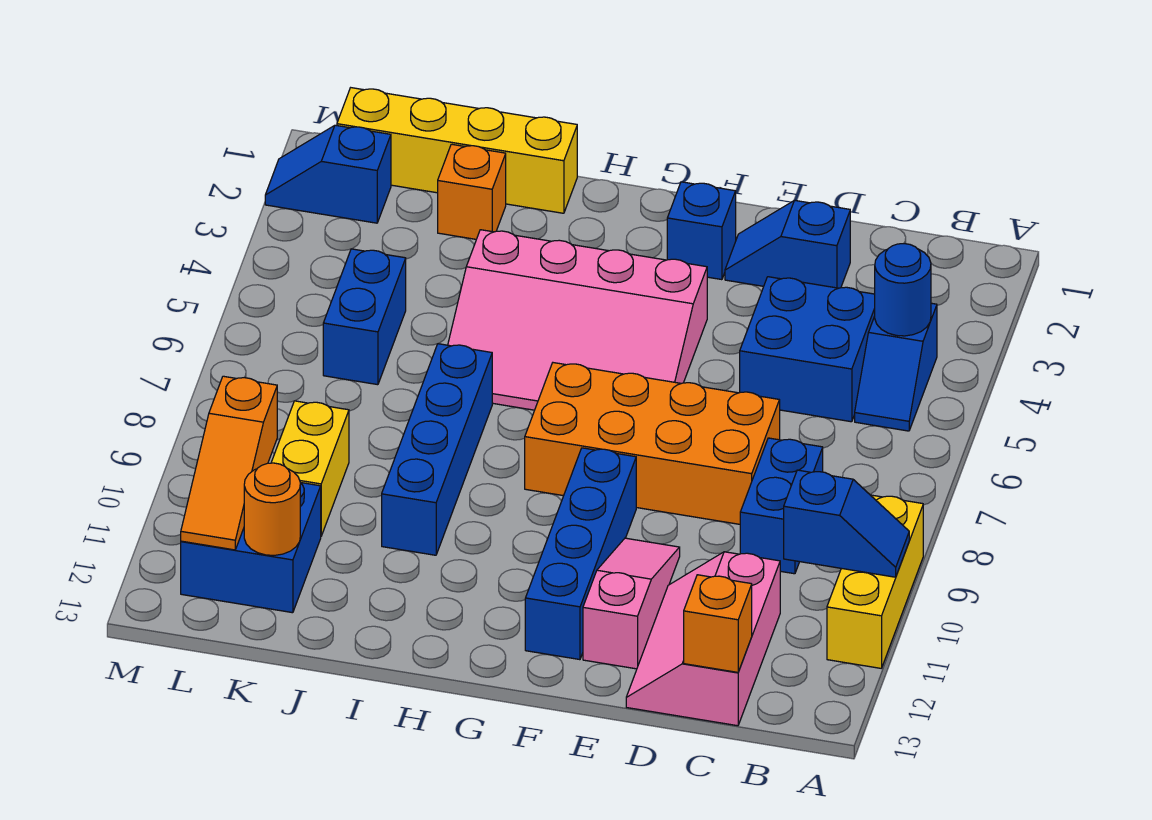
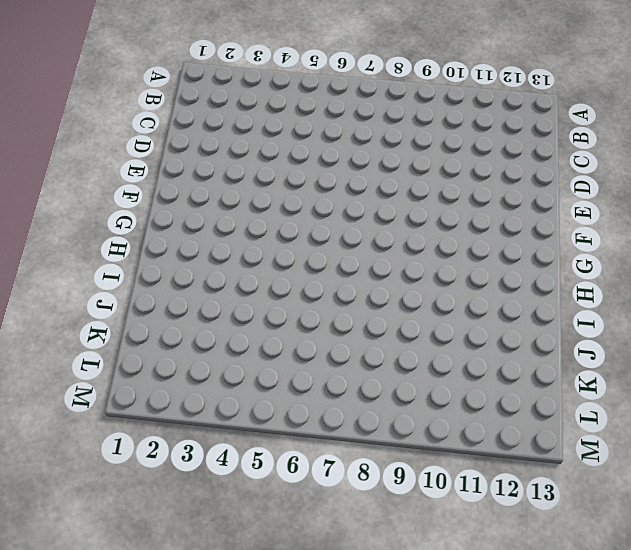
none -> yellow 1x3 brick [827,495,923,668]
none -> blue 1x2 slope [855,303,937,431]
none -> blue 2x2 brick [740,277,875,422]

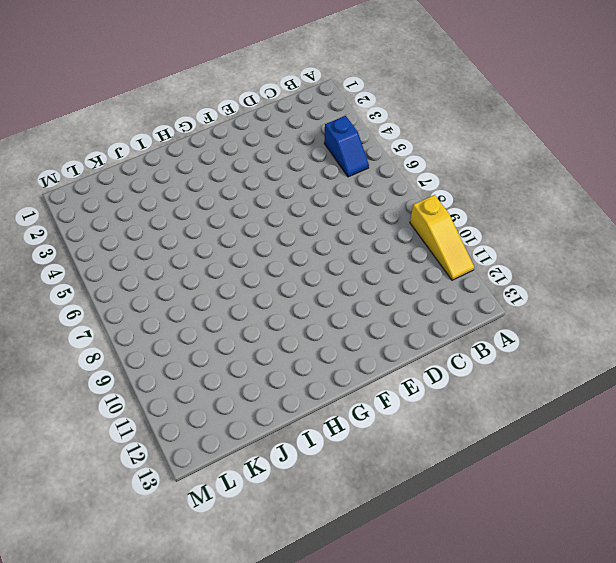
yellow 1x3 slope [410,195,474,280] -> yellow 1x3 brick [827,495,923,668]
none -> blue 2x2 brick [740,277,875,422]
none -> blue 1x2 brick [740,438,823,574]
none -> pink 2x3 slope [626,552,780,726]

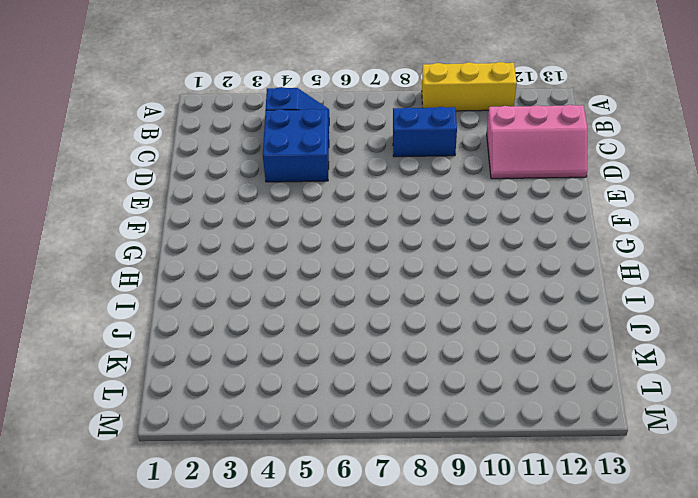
none -> blue 1x2 slope [725,200,850,288]
none -> orange 2x4 brick [525,363,780,524]
none -> pink 1x3 slope [583,538,680,669]

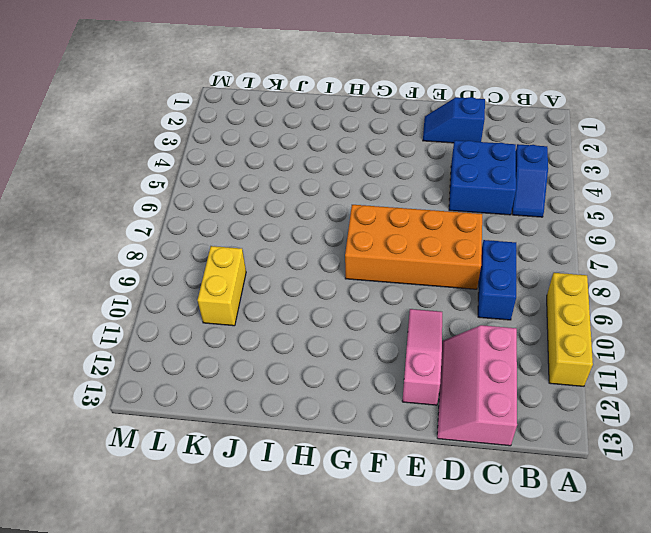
none -> blue 1x1 brick [667,182,736,280]
none -> pink 3x4 slope [448,230,707,410]
none -> blue 1x4 brick [525,448,636,660]

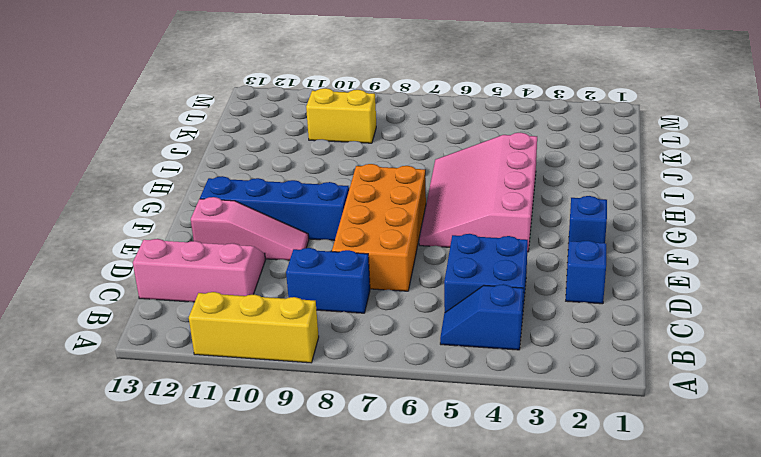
none -> yellow 1x4 brick [337,88,577,213]
none -> blue 1x4 brick [382,344,492,555]
none -> orange 1x1 brick [438,144,506,239]

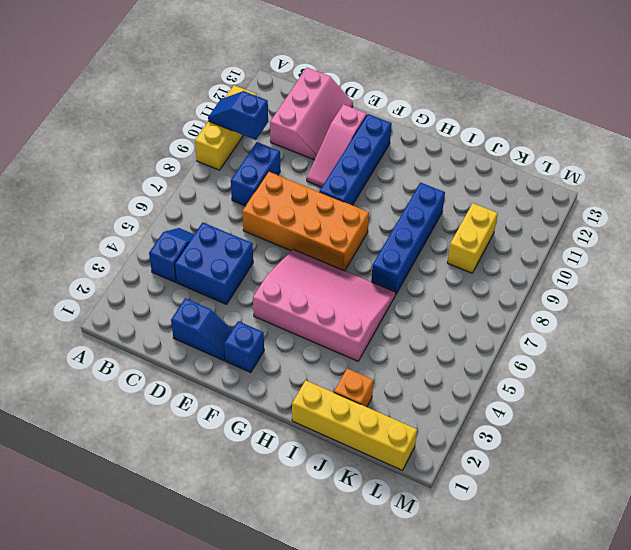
none -> blue 1x2 brick [323,249,406,385]
none -> blue 2x2 brick [181,483,321,613]
none -> blue 1x2 slope [265,125,391,223]

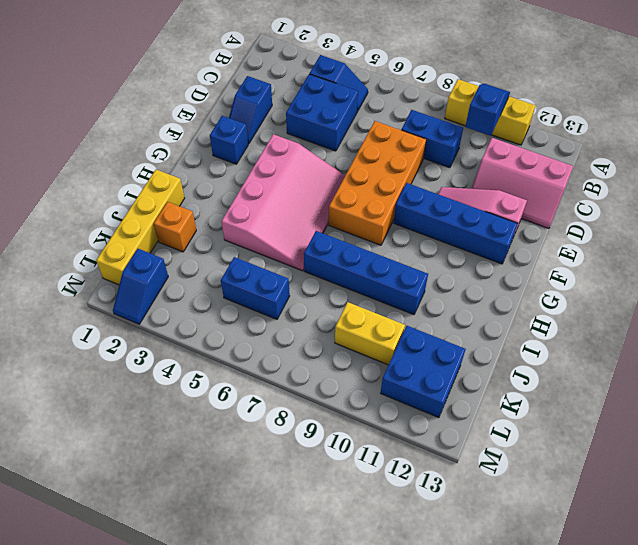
none -> blue 1x1 round brick [875,244,931,336]
none -> orange 1x1 brick [684,575,752,672]
none -> orange 1x1 round brick [244,463,300,555]

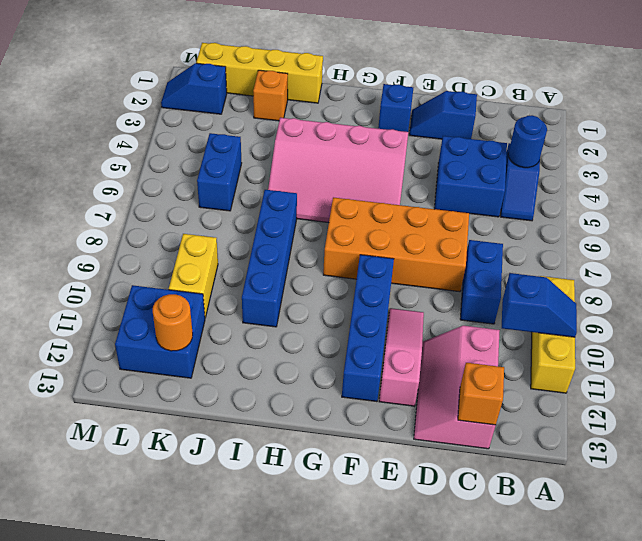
none -> orange 1x3 slope [181,376,277,550]

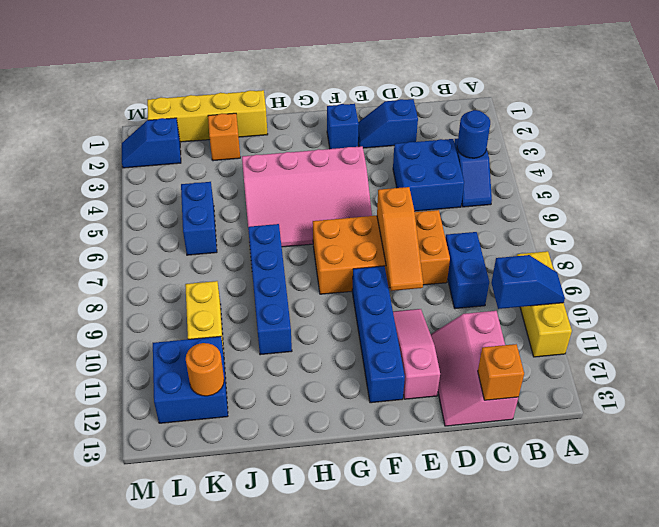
orange 1x3 slope [377,187,423,291] -> orange 1x3 slope moved to [181,376,277,550]

